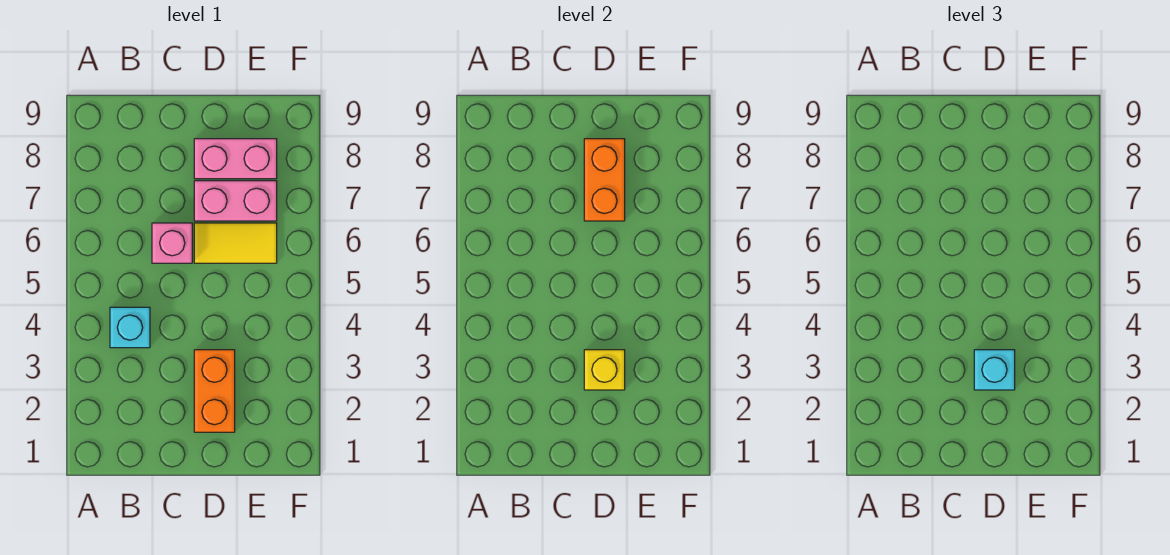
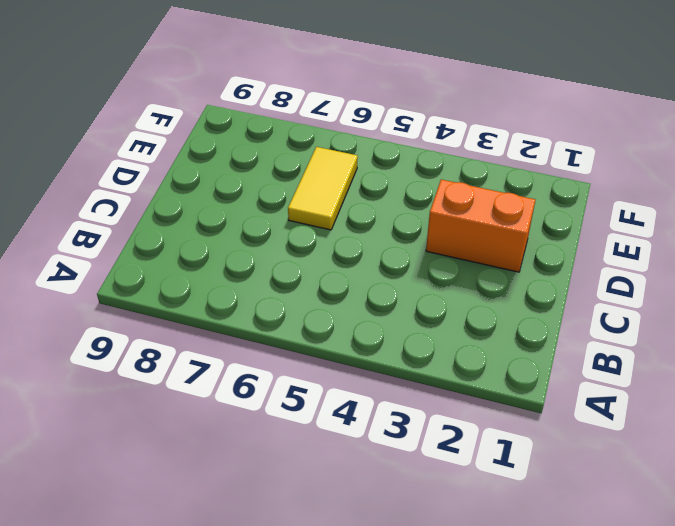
none -> cyan 1x1 brick [110,307,150,348]
none -> pink 1x1 brick [152,223,192,263]

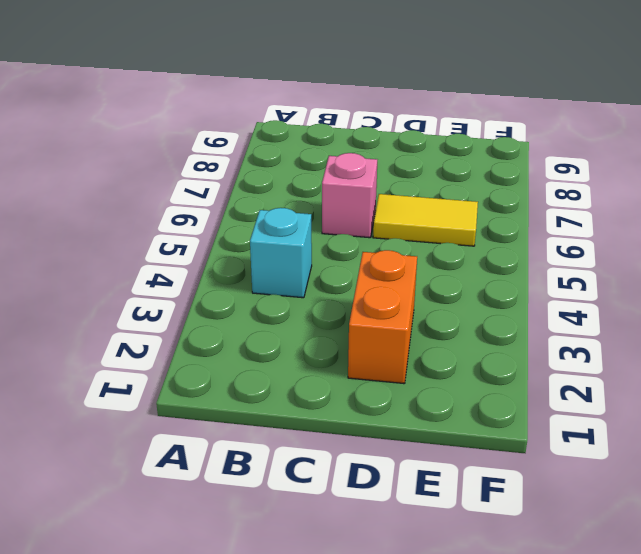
none -> pink 1x2 brick [194,181,277,221]
none -> pink 1x2 brick [194,139,277,179]

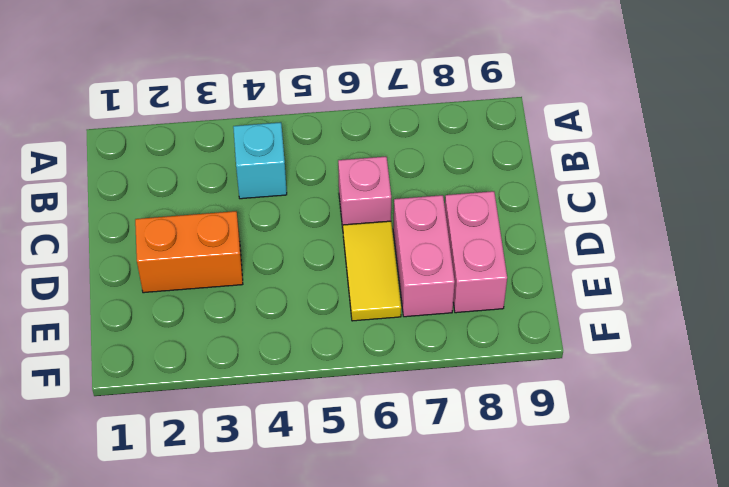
none -> yellow 1x1 brick [584,350,625,390]
none -> orange 1x2 brick [584,139,625,221]

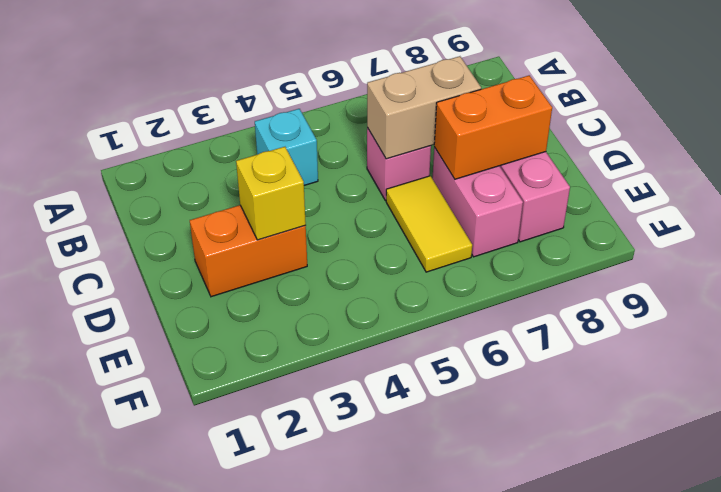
tan 1x2 brick [367,56,481,159] -> none
none -> cyan 1x1 brick [974,350,1015,390]

